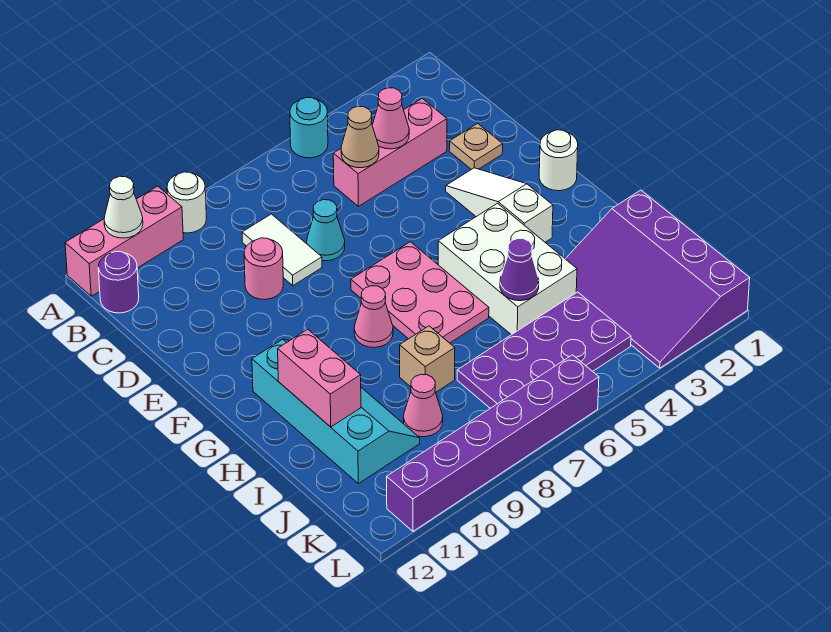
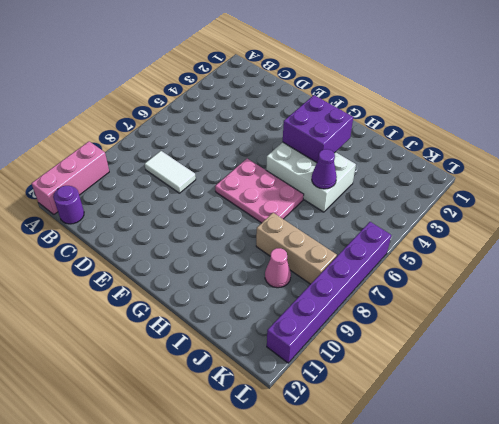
purple 2x2 brick [283,95,353,163] -> none
tan 1x3 brick [256,213,337,284] -> tan 1x1 brick [400,326,455,392]
none -> cyan 1x1 round brick [290,97,328,158]
none -> white 1x1 round brick [167,172,206,233]
none -> pink 1x3 brick [333,99,447,206]

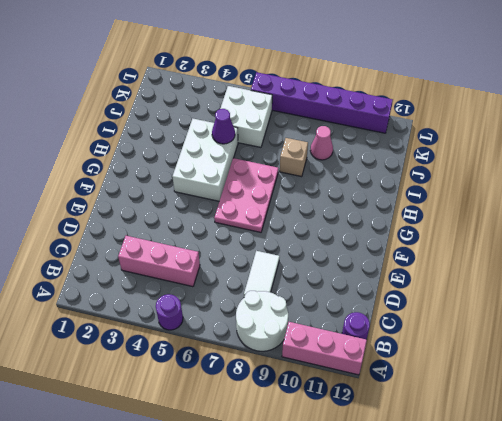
purple 1x1 round brick [156,294,183,330] -> cyan 1x1 round brick [290,97,328,158]
white 2x2 round brick [236,291,288,351] -> white 1x1 round brick [167,172,206,233]
white 2x2 brick [220,86,272,147] -> purple 2x4 plate [457,292,631,408]
none -> tan 1x1 plate [449,123,503,170]
none -> cyan 1x1 cone [307,200,345,261]
none -> pink 1x1 round brick [244,238,283,299]

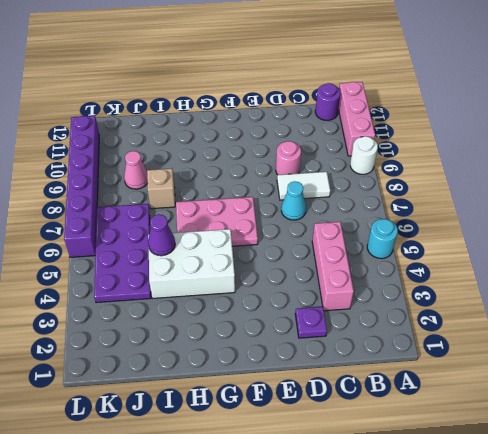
purple 1x1 plate [295,307,327,338] -> tan 1x1 plate [449,123,503,170]
none -> white 1x3 slope [446,168,553,242]
none -> white 1x1 round brick [539,130,578,191]
none -> pink 1x1 cone [354,286,393,347]

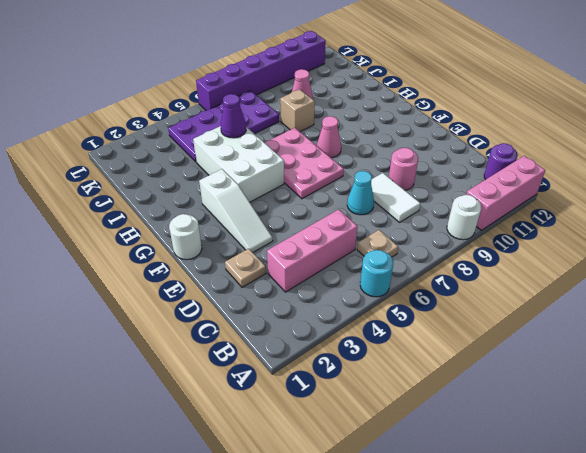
tan 1x1 plate [357,230,398,257] -> none
none -> cyan 2x4 slope [252,339,420,484]
none -> purple 3x4 slope [566,190,750,368]
none -> white 1x1 cone [104,176,143,238]

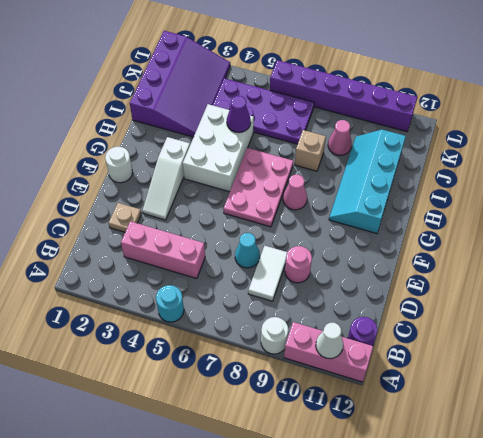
none -> pink 1x1 cone [372,88,409,149]
none -> tan 1x1 cone [341,106,379,168]
none -> pink 1x2 brick [278,329,361,427]

